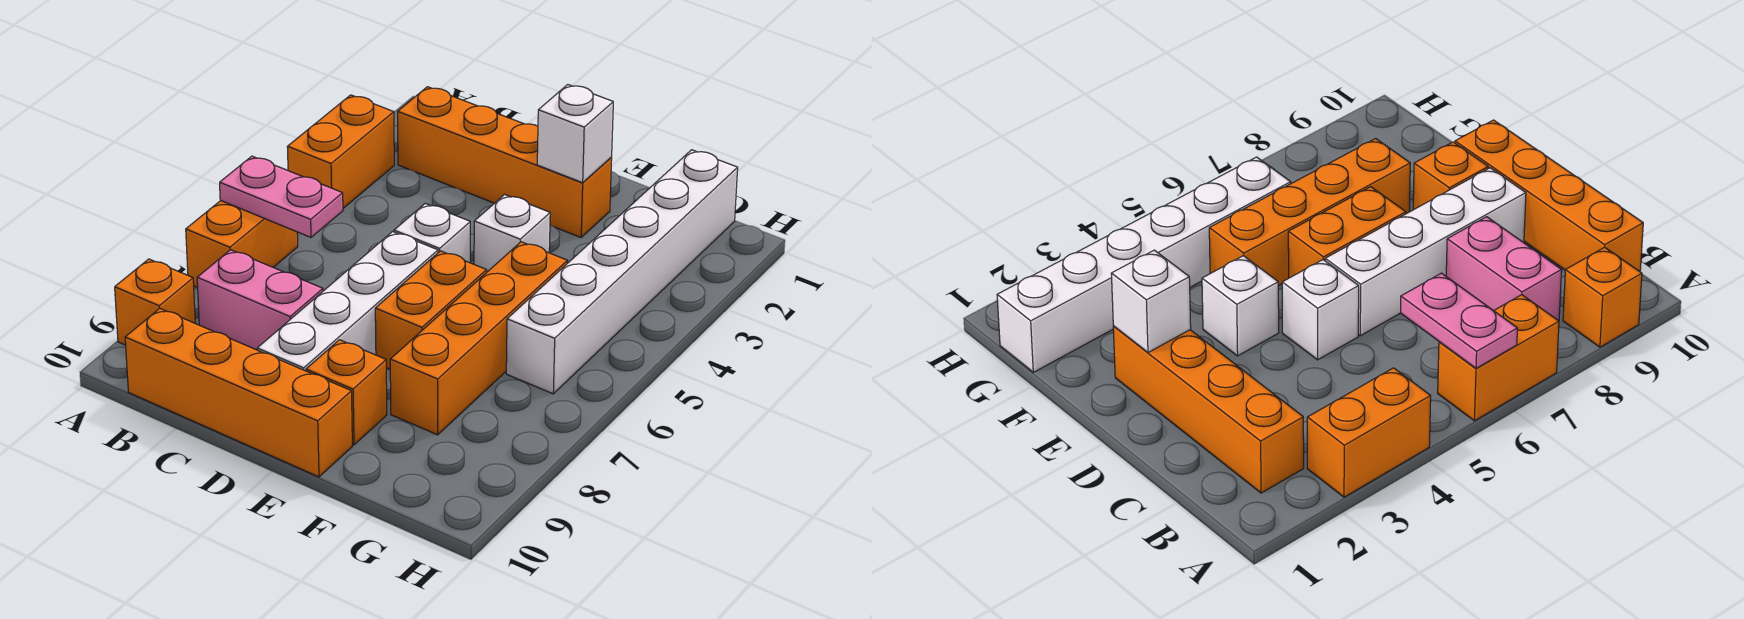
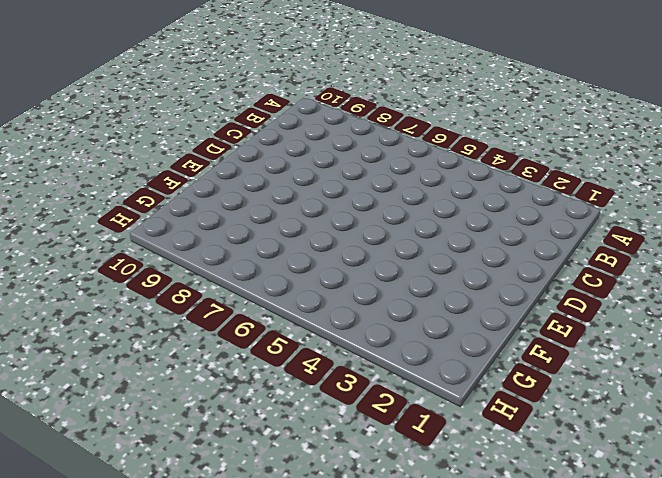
none -> orange 1x2 brick [287,95,394,208]
none -> orange 1x2 brick [186,201,298,288]
none -> orange 1x1 brick [115,259,195,345]

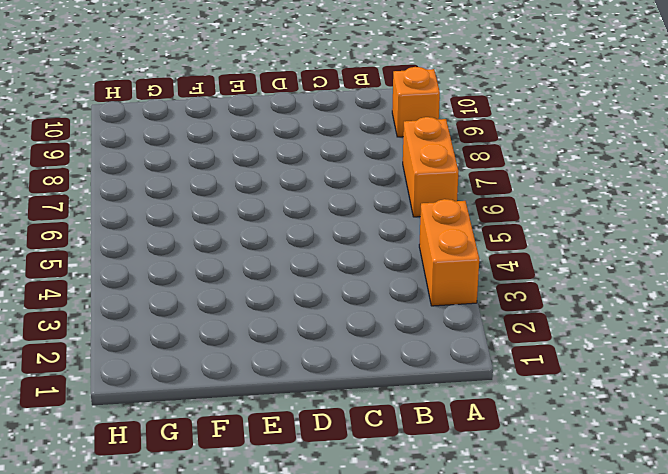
none -> orange 1x4 brick [398,87,612,237]
none -> pink 1x2 brick [197,250,323,350]
none -> orange 1x4 brick [125,308,352,477]

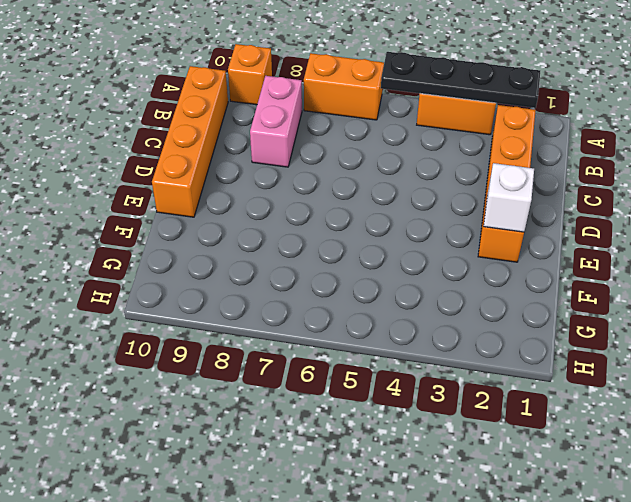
black 1x4 plate [381,52,540,108] -> none
none -> white 1x1 brick [394,203,470,263]
none -> white 1x4 brick [257,232,438,371]
none -> white 1x1 brick [474,195,550,272]

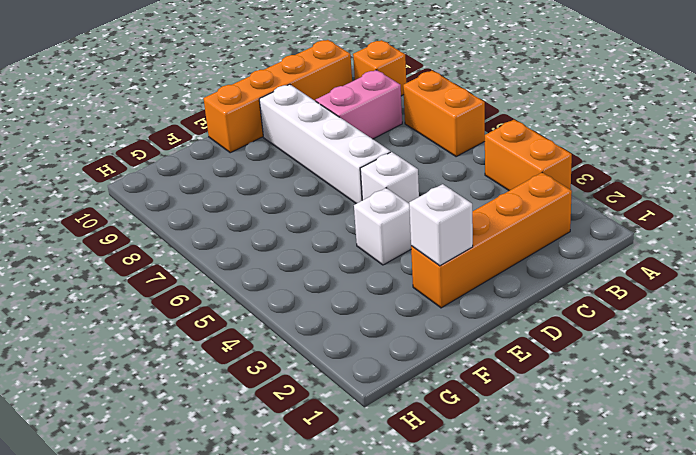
none -> orange 1x2 brick [375,251,487,369]
none -> orange 1x1 brick [306,340,387,445]
none -> orange 1x4 brick [390,242,568,435]

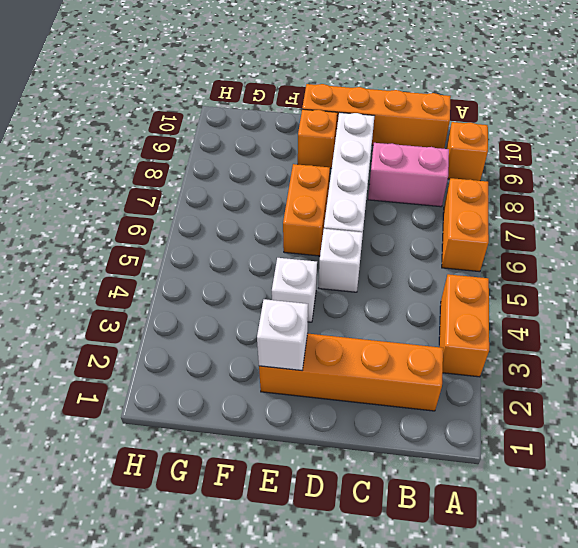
none -> orange 1x4 brick [390,242,568,435]
none -> white 1x6 brick [506,150,738,394]
none -> pink 1x2 plate [220,156,343,237]

